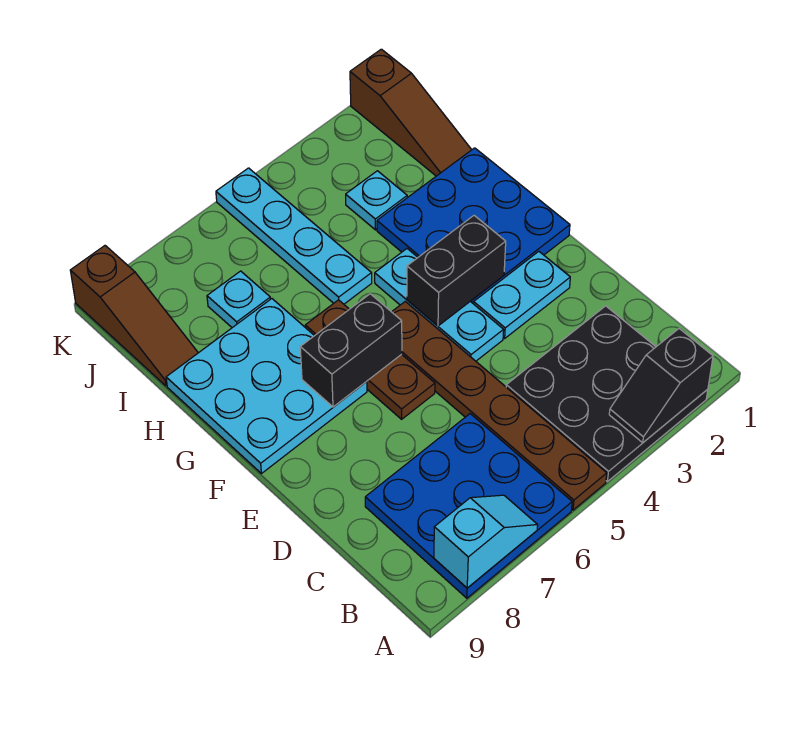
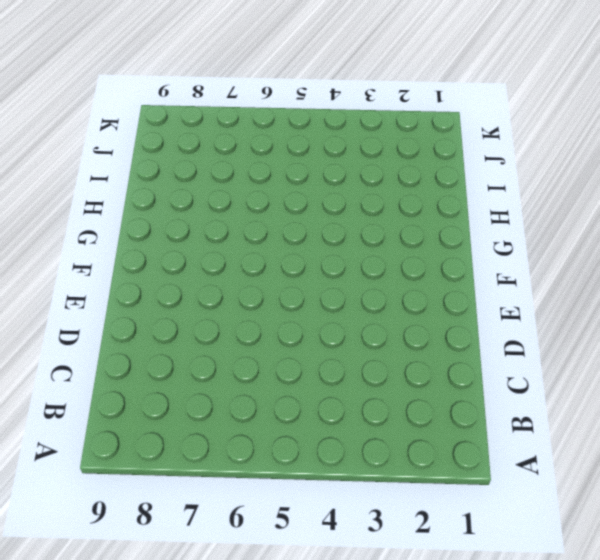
none -> black 3x3 plate [506,306,708,481]
none -> brown 1x6 plate [392,301,607,510]
none -> blue 3x3 plate [365,414,572,598]

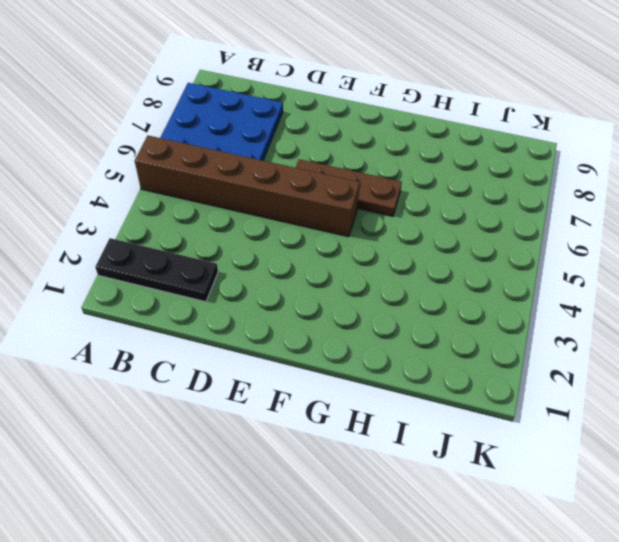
black 1x3 plate [95,238,218,302] -> black 3x3 plate [506,306,708,481]
brown 1x6 brick [135,136,360,237] -> brown 1x6 plate [392,301,607,510]
none -> cyan 1x2 plate [474,251,570,338]
none -> cyan 1x3 plate [375,249,504,361]
none -> blue 3x3 plate [377,148,570,304]

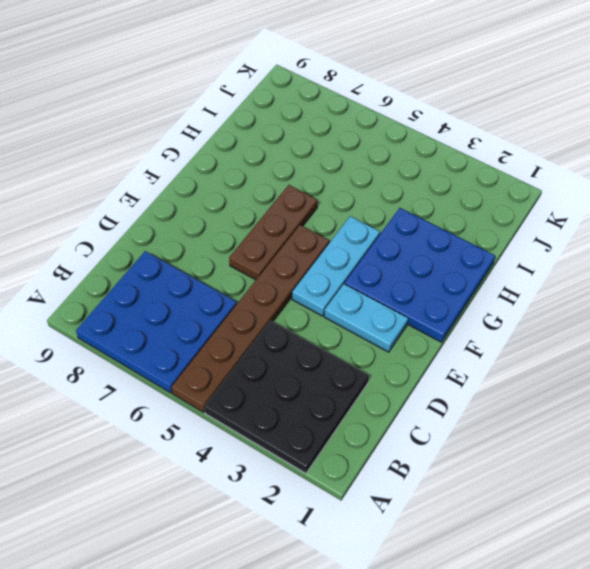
none -> cyan 3x3 plate [166,299,367,474]
none -> cyan 1x4 plate [216,168,372,304]
none -> brown 1x3 slope [350,49,471,176]

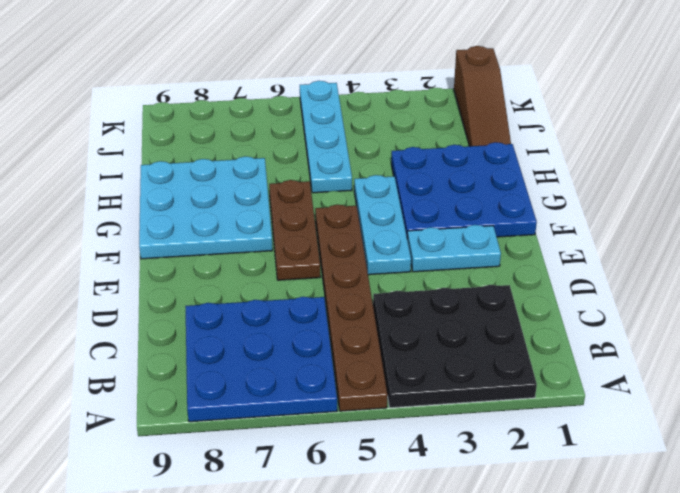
none -> cyan 1x1 plate [346,171,407,230]
none -> cyan 1x1 plate [207,271,270,328]
none -> brown 1x3 slope [70,246,198,386]

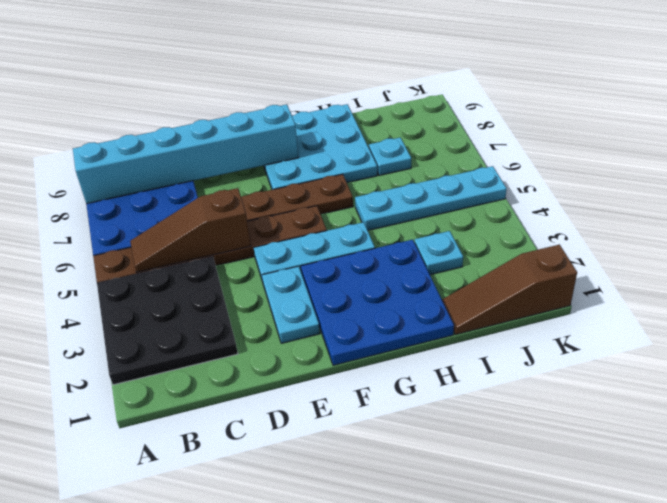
cyan 1x6 brick [73,104,299,204] -> cyan 1x2 slope [434,495,538,588]
brown 1x3 slope [130,188,251,272] -> brown 1x3 slope moved to [70,246,198,386]
none -> black 1x2 slope [609,329,713,443]
none -> black 1x2 brick [407,216,506,326]
none -> black 1x2 brick [300,294,402,407]

